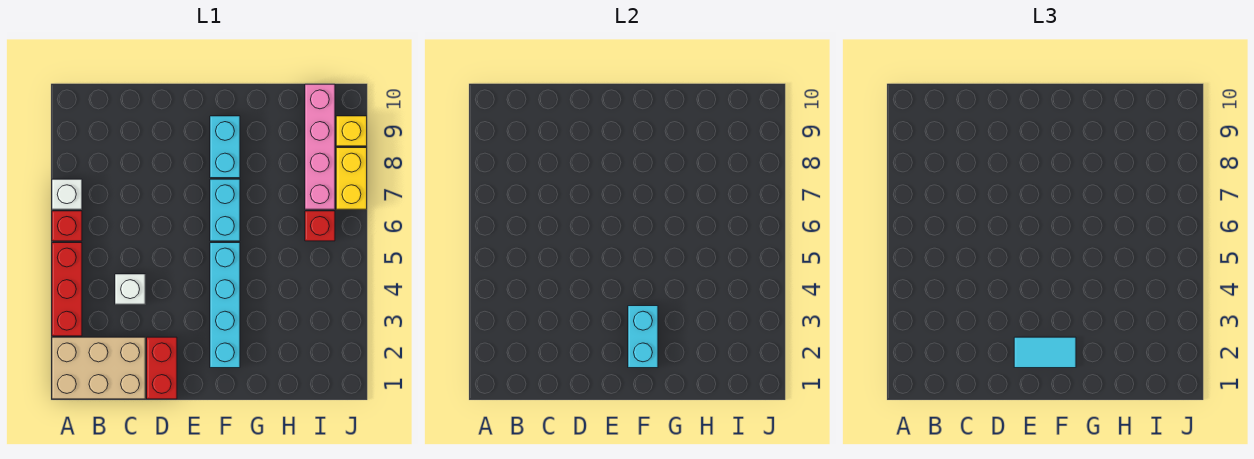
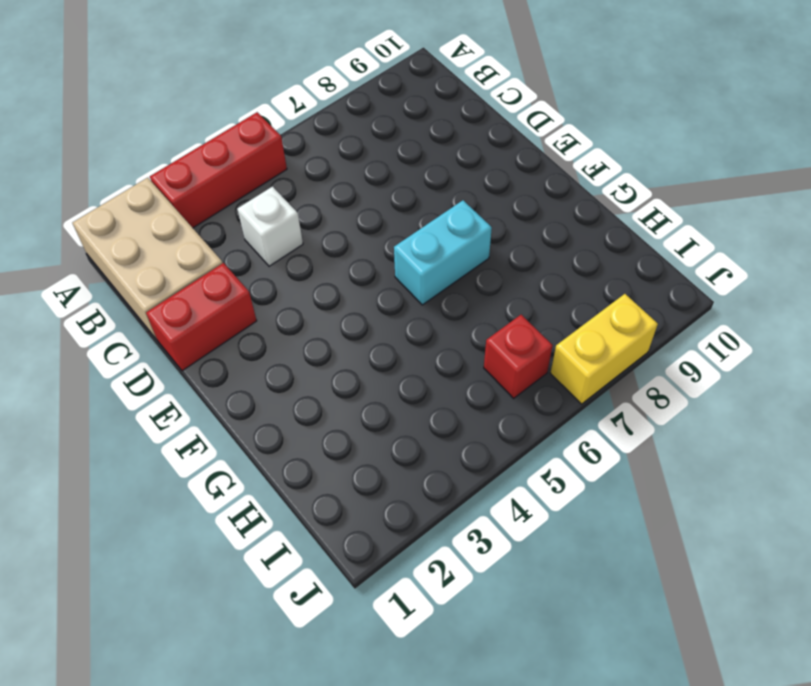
none -> red 1x1 brick [52,211,82,241]
none -> white 1x1 brick [52,179,82,209]
none -> cyan 1x4 brick [210,243,240,368]

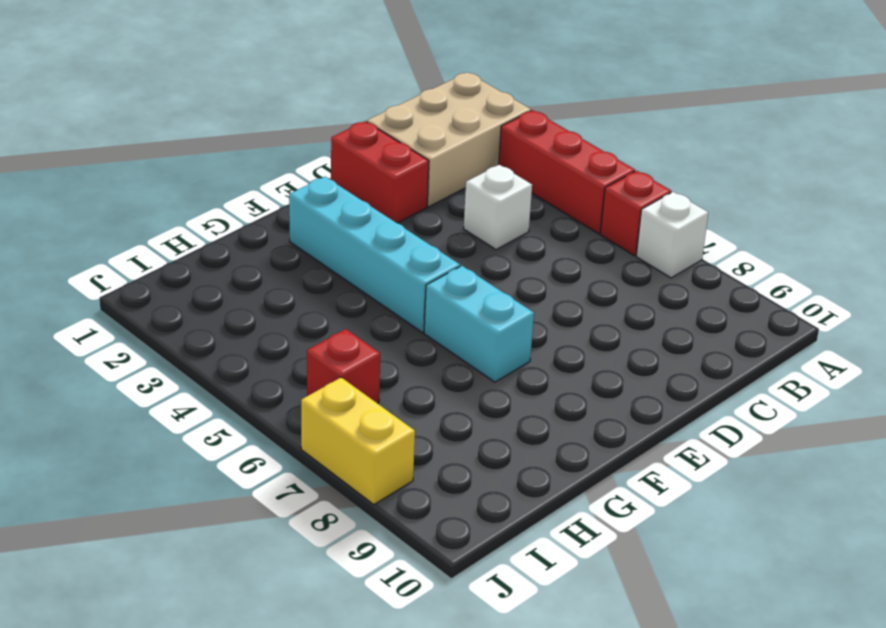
none -> cyan 1x2 brick [210,116,240,178]
none -> pink 1x4 brick [305,84,335,209]
none -> yellow 1x1 brick [336,116,367,146]

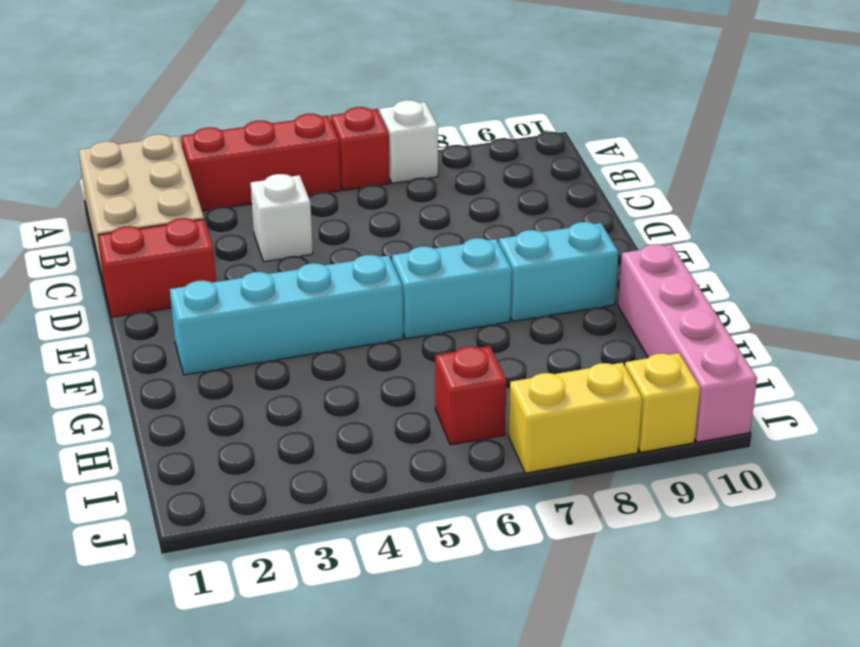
pink 1x4 brick [618,244,757,442] -> pink 1x4 brick turned to [305,84,335,209]
none -> cyan 1x2 brick [628,306,658,368]
none -> cyan 1x2 tile [1014,337,1076,368]

